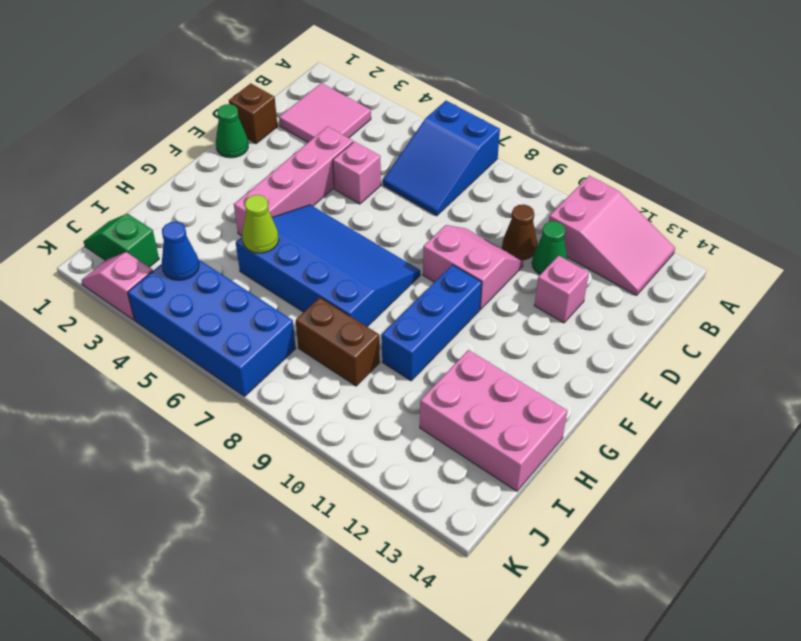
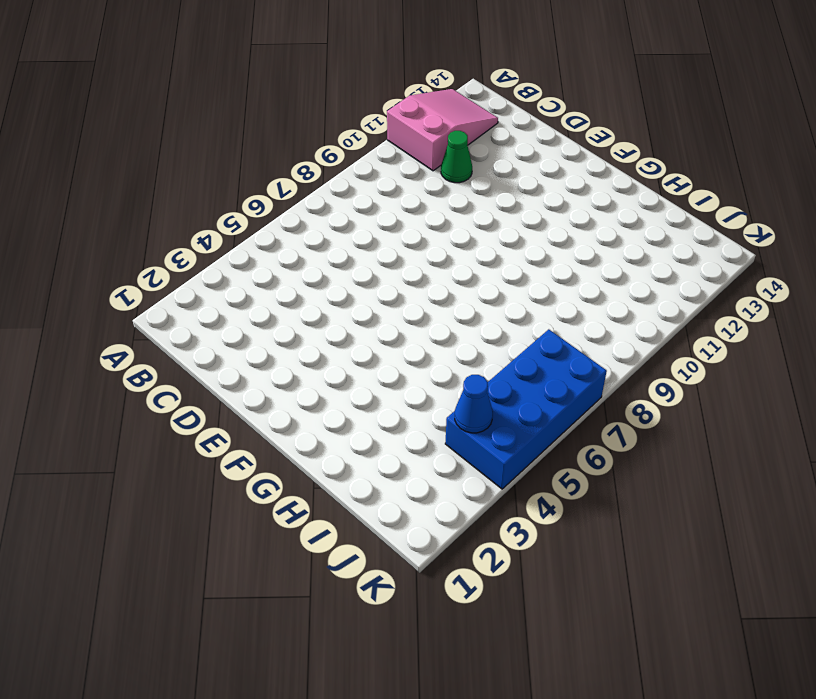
none -> blue 2x3 slope [383,101,500,216]
none -> pink 2x2 tile [279,83,371,142]
none -> brown 1x1 cone [502,205,537,260]

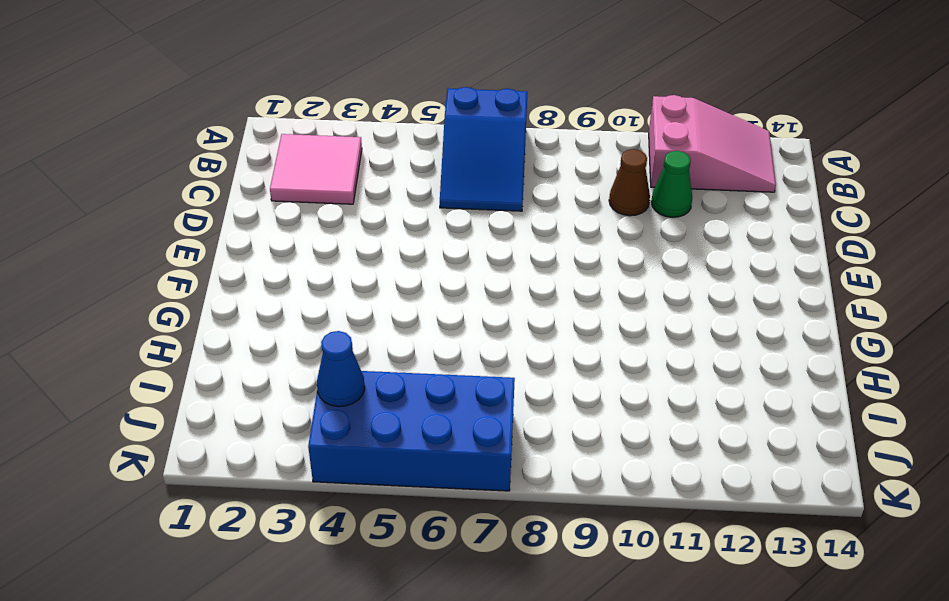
none -> brown 1x1 brick [229,83,278,143]
none -> pink 1x4 brick [234,126,353,236]
none -> pink 1x1 brick [333,141,381,204]

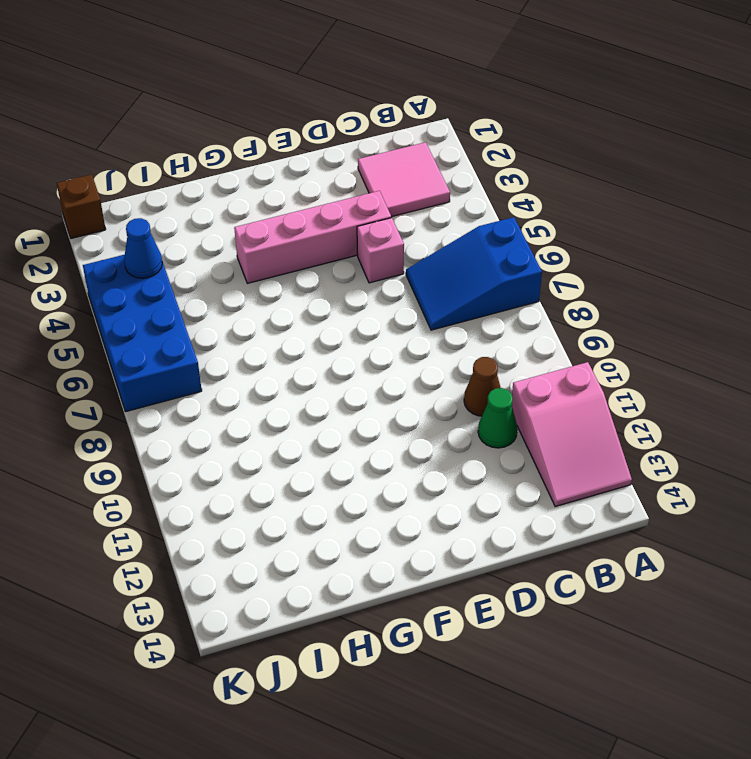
brown 1x1 brick [57,174,106,238] -> brown 1x1 brick moved to [229,83,278,143]
none -> pink 2x2 slope [423,225,523,309]
none -> pink 1x1 brick [534,256,589,323]
none -> green 1x1 cone [216,104,248,158]

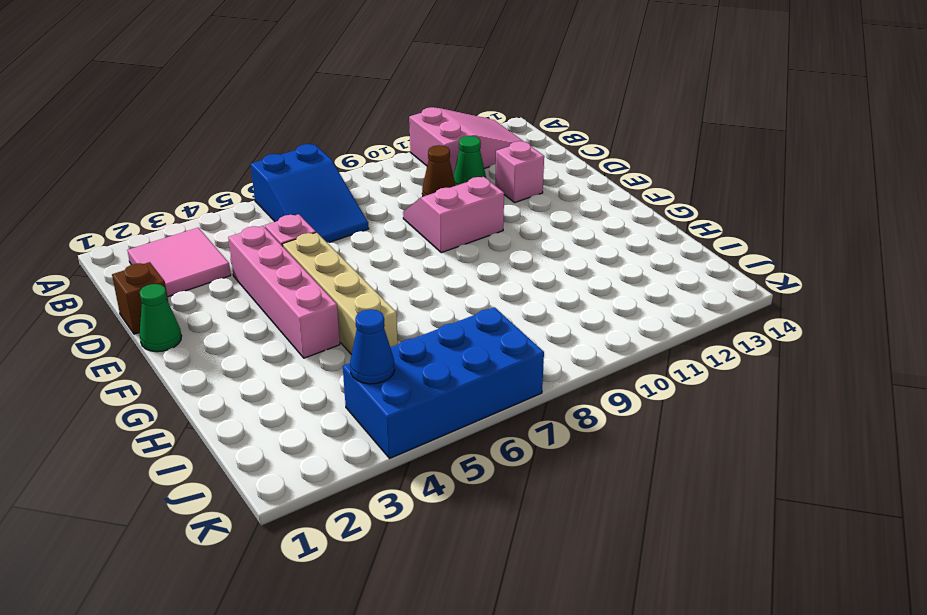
tan 1x4 brick [282,232,398,355] -> blue 3x4 slope [236,205,420,327]
none -> blue 1x3 brick [382,265,482,381]
none -> pink 2x3 brick [420,350,567,491]
none -> brown 1x2 brick [296,298,380,386]

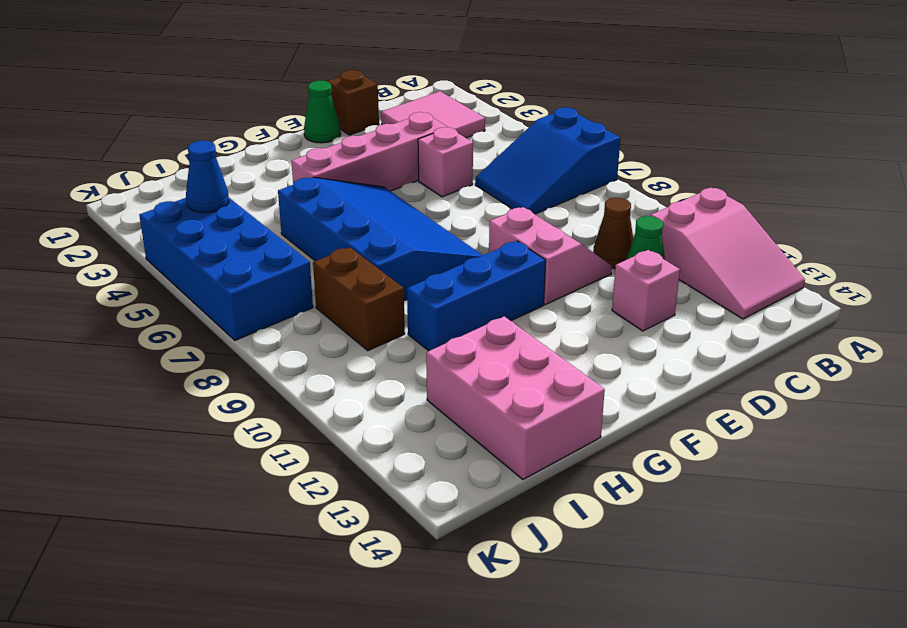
none -> green 1x2 slope [83,214,159,267]
none -> pink 1x2 slope [82,252,153,320]
none -> lime 1x1 cone [242,195,279,253]

